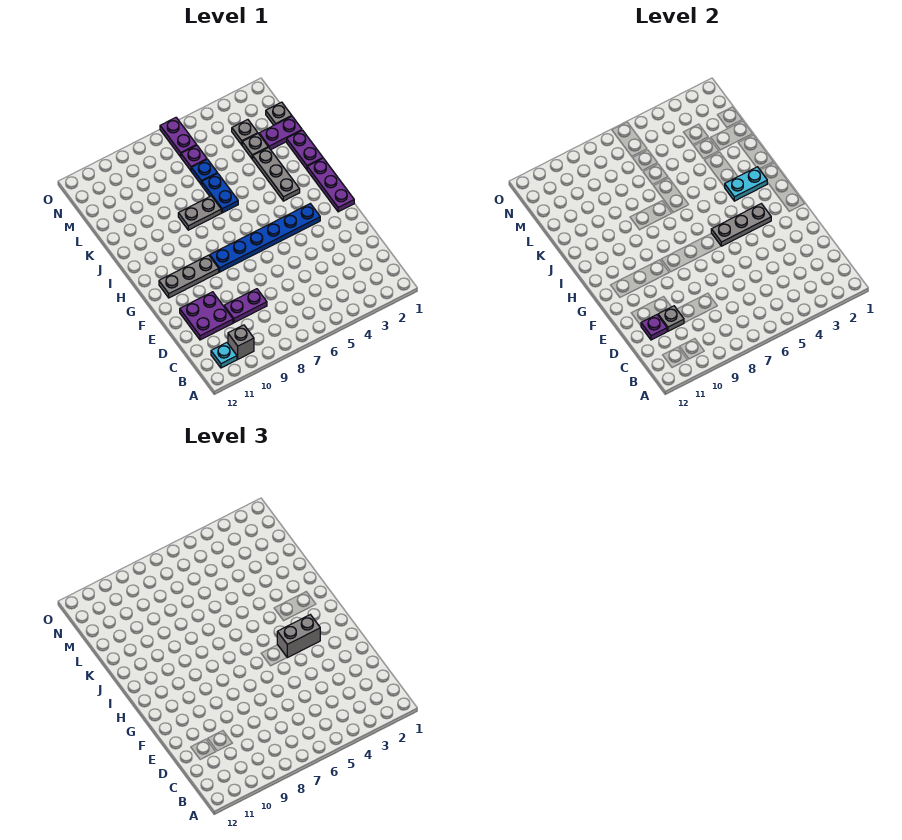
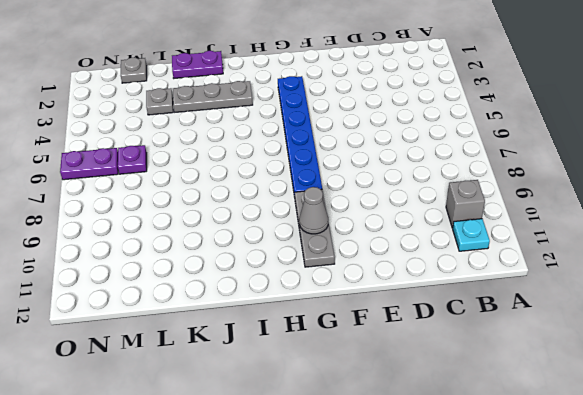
grey 1x1 cone [299,187,328,234] -> none
none -> purple 1x2 plate [224,289,267,323]
none -> purple 2x2 plate [180,292,233,340]
none -> purple 1x3 plate [307,158,354,212]

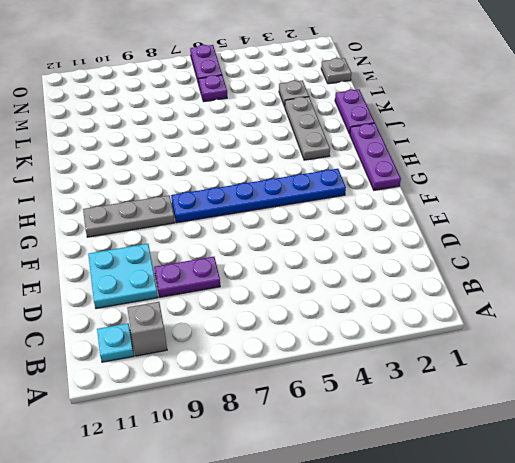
cyan 2x2 plate [88,244,158,309] -> purple 2x2 plate [180,292,233,340]
none -> blue 1x2 plate [202,173,238,213]
none -> grey 1x2 plate [178,196,221,230]
none -> purple 1x2 plate [259,116,302,150]

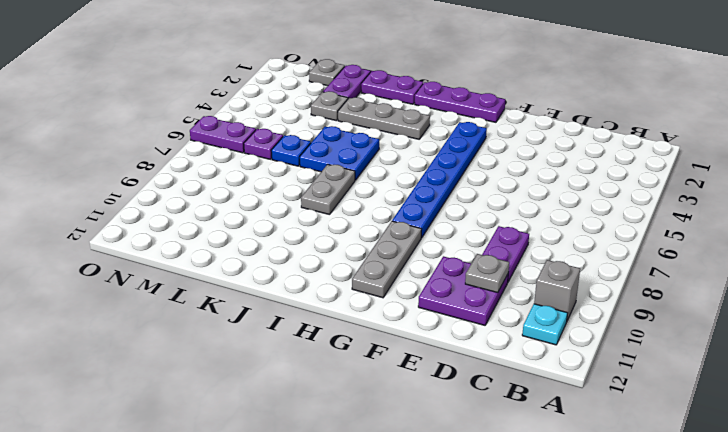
blue 2x2 plate [300,126,379,180] -> blue 1x2 plate [202,173,238,213]
none -> grey 1x1 plate [232,120,258,145]
none -> purple 1x1 plate [641,315,667,340]
none -> grey 1x3 plate [711,204,771,246]

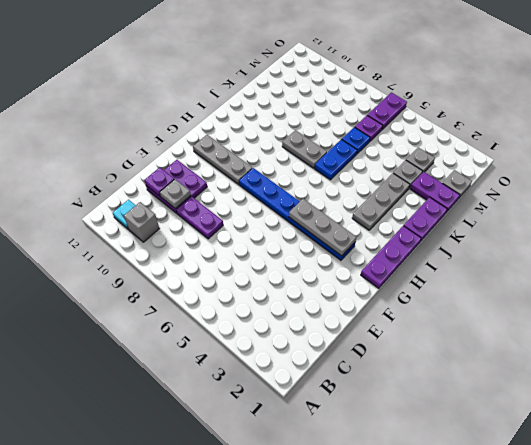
none -> cyan 1x2 plate [725,167,767,201]
none -> grey 1x2 brick [277,615,320,658]

